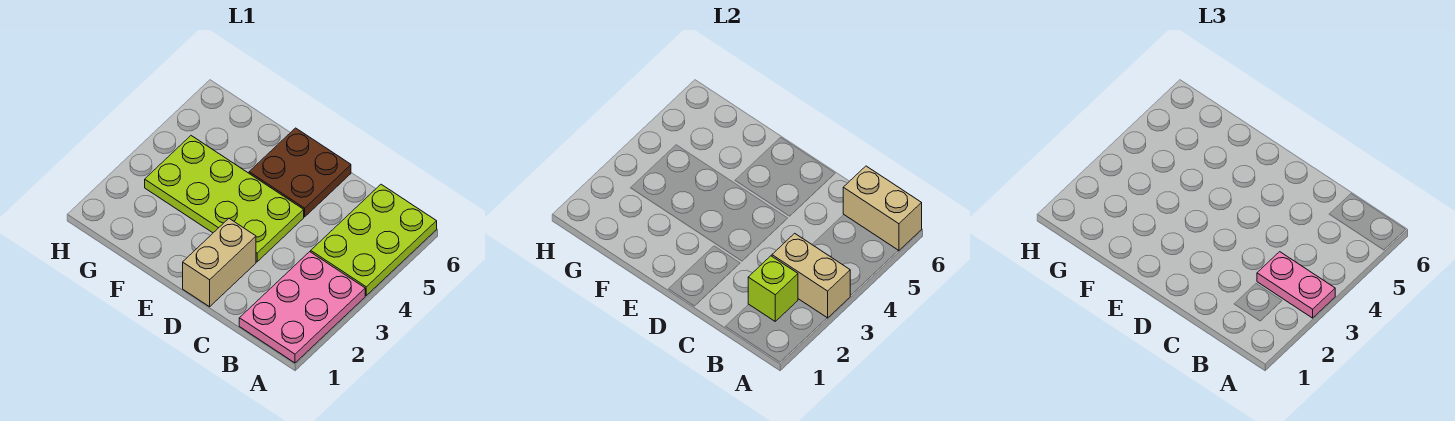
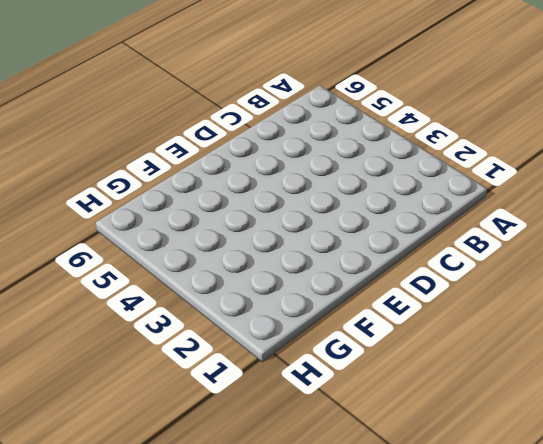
none -> pink 2x3 plate [239,252,365,363]
none -> lime 2x3 plate [311,184,437,295]

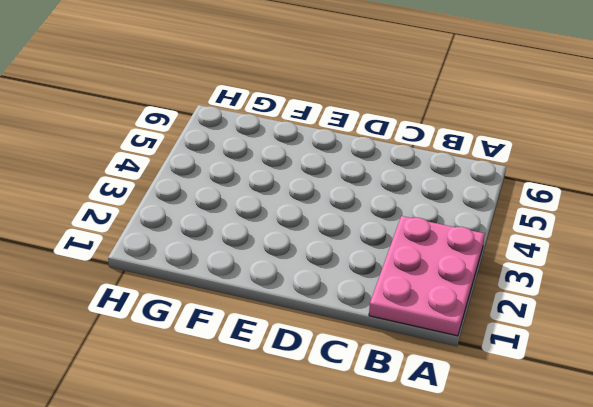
none -> lime 2x3 plate [311,184,437,295]
none -> tan 1x2 brick [183,218,256,307]

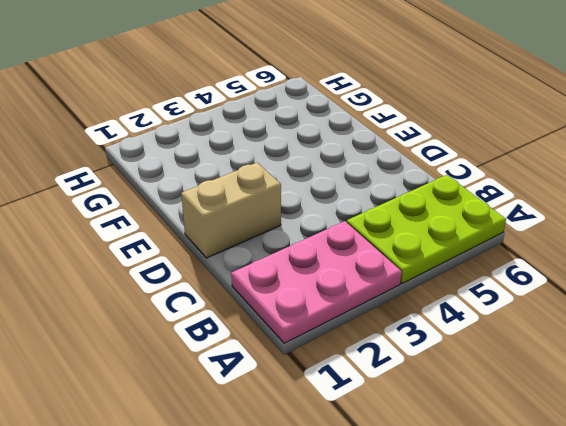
none -> lime 2x4 plate [145,136,304,262]
none -> brown 2x2 plate [249,128,351,217]

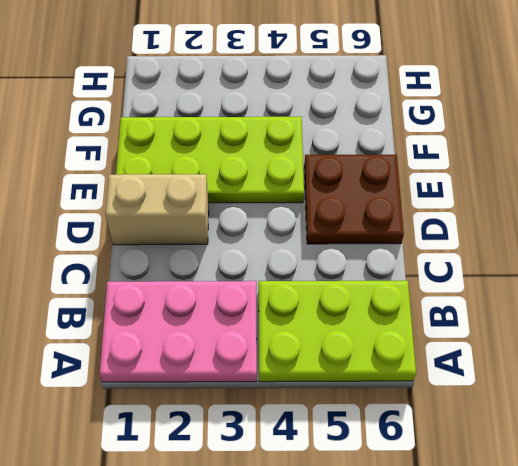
lime 2x4 plate [116,117,304,203] -> lime 2x4 plate turned to [145,136,304,262]
none -> tan 1x2 brick [772,233,850,318]
none -> tan 1x2 brick [843,166,922,251]

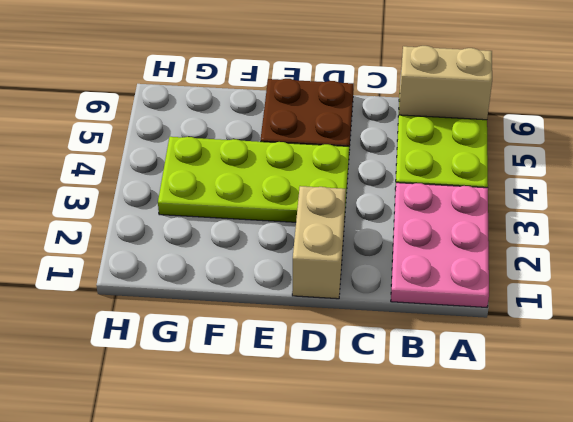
none -> tan 1x2 brick [772,233,850,318]
none -> lime 1x1 brick [748,256,798,321]

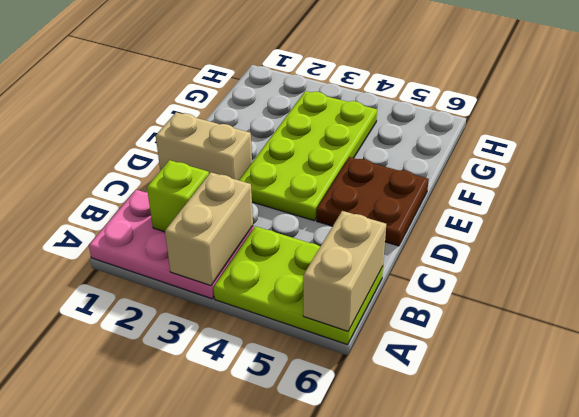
none -> pink 1x2 plate [1257,252,1335,318]

